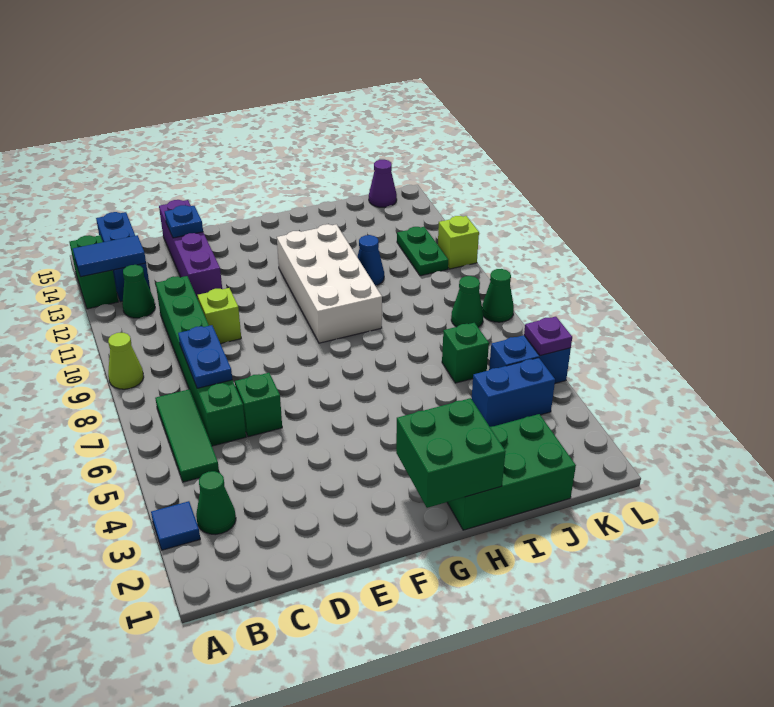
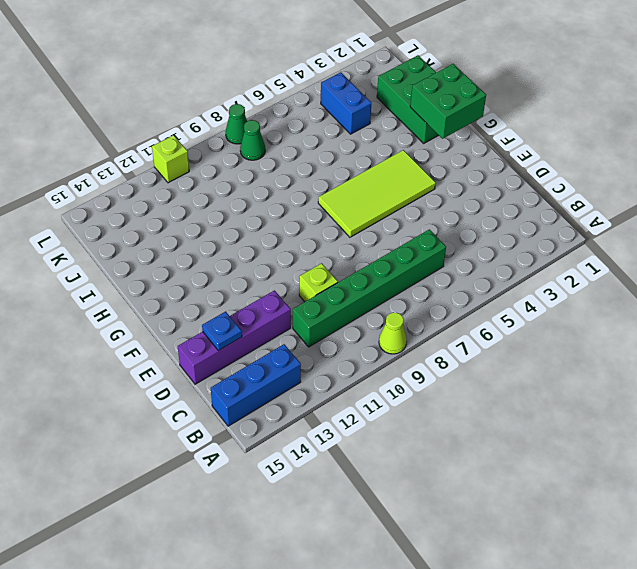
lime 2x4 tile [318,150,436,237] -> none
none -> blue 1x1 tile [151,501,200,550]
none -> green 1x2 brick [69,235,118,309]
none -> green 1x1 cone [196,471,236,535]

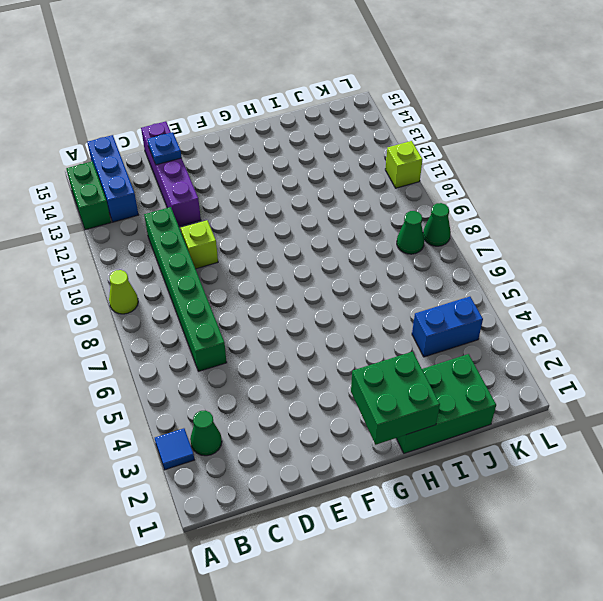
none -> green 1x3 tile [155,389,219,482]
none -> green 1x1 cone [122,265,155,318]
none -> green 1x1 brick [235,373,282,437]

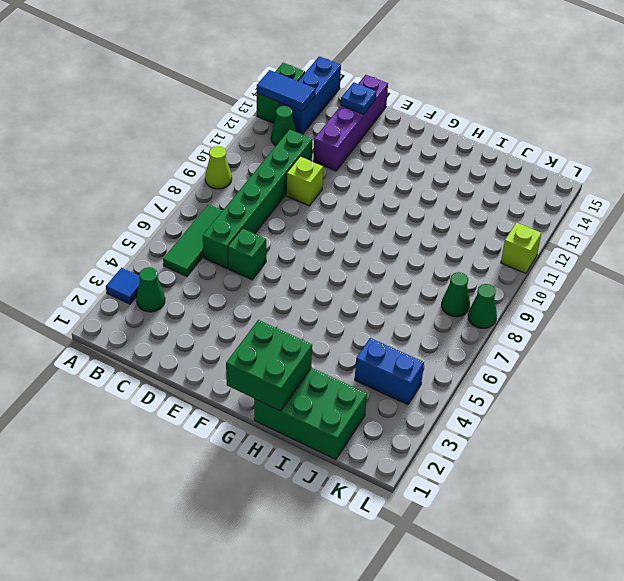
none -> white 2x4 brick [277,224,382,343]
none -> blue 1x1 cone [357,235,384,286]
none -> green 1x1 brick [442,323,489,383]

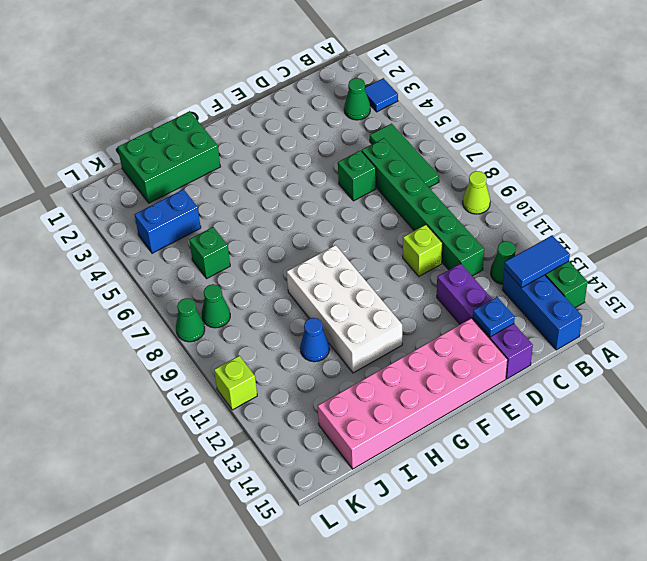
pink 2x6 brick [318,318,508,469] -> none
none -> blue 1x2 brick [489,335,571,383]
none -> green 1x2 plate [397,227,448,276]
none -> purple 1x1 cone [369,160,397,207]

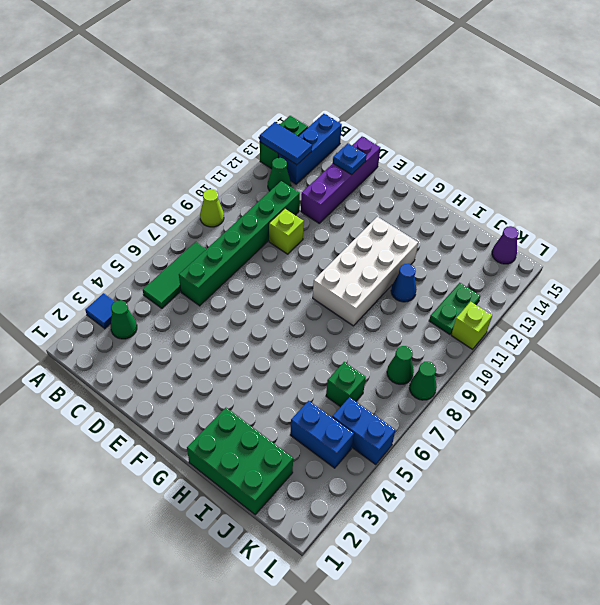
none -> green 1x1 brick [235,373,282,437]
none -> blue 1x2 plate [178,325,232,388]
none -> green 2x2 brick [396,398,506,508]

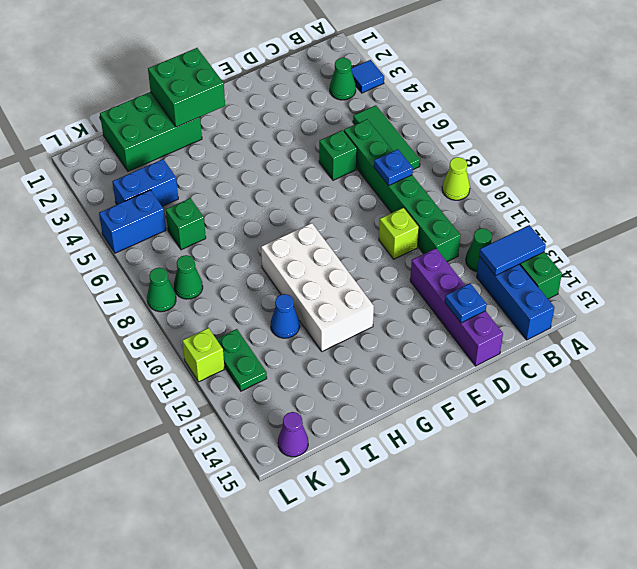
blue 1x1 plate [374,149,413,185] -> blue 1x2 plate [178,325,232,388]
none -> purple 1x1 plate [524,317,572,356]

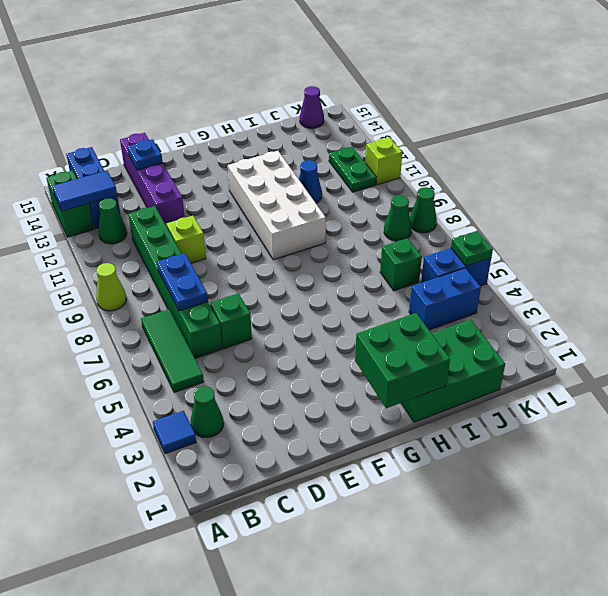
green 1x1 plate [451,231,493,266] -> purple 1x1 plate [524,317,572,356]

